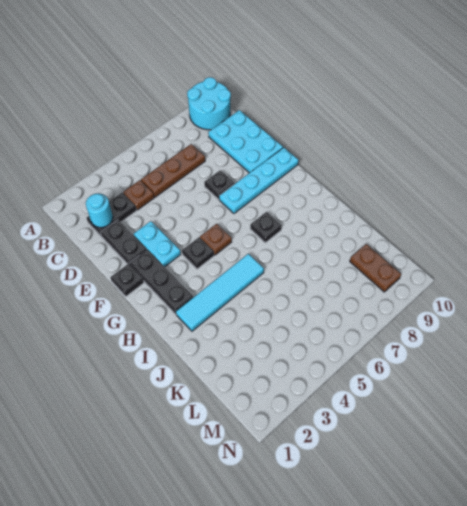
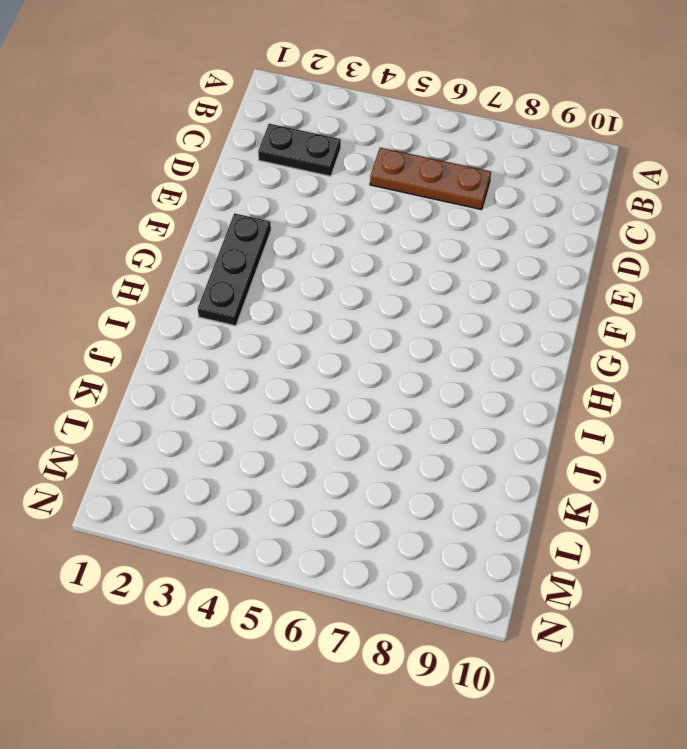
none -> cyan 2x2 round brick [187,77,231,130]
none -> brown 1x1 plate [123,180,154,210]
none -> cyan 2x3 plate [208,110,283,173]

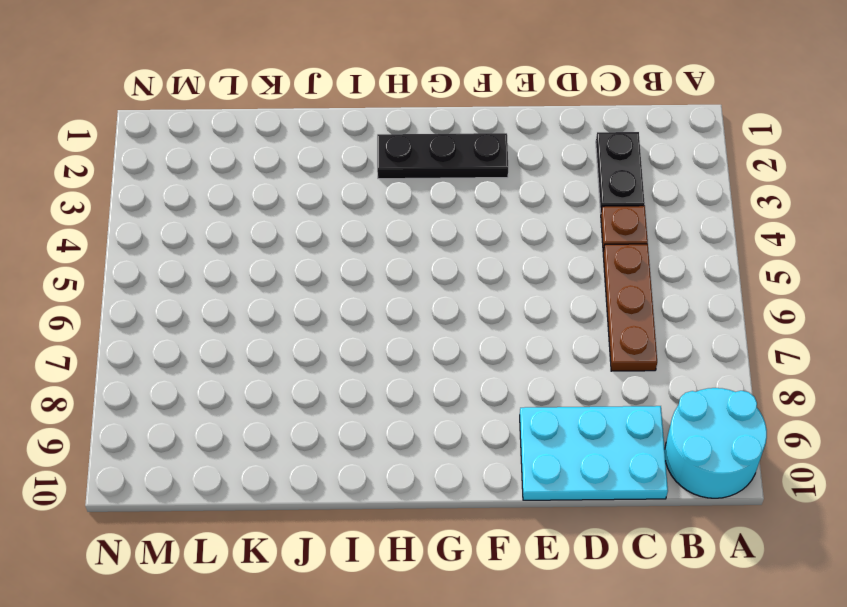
none -> black 1x2 plate [101,220,147,264]
none -> cyan 1x2 plate [134,221,181,267]
none -> black 1x1 plate [204,170,235,199]

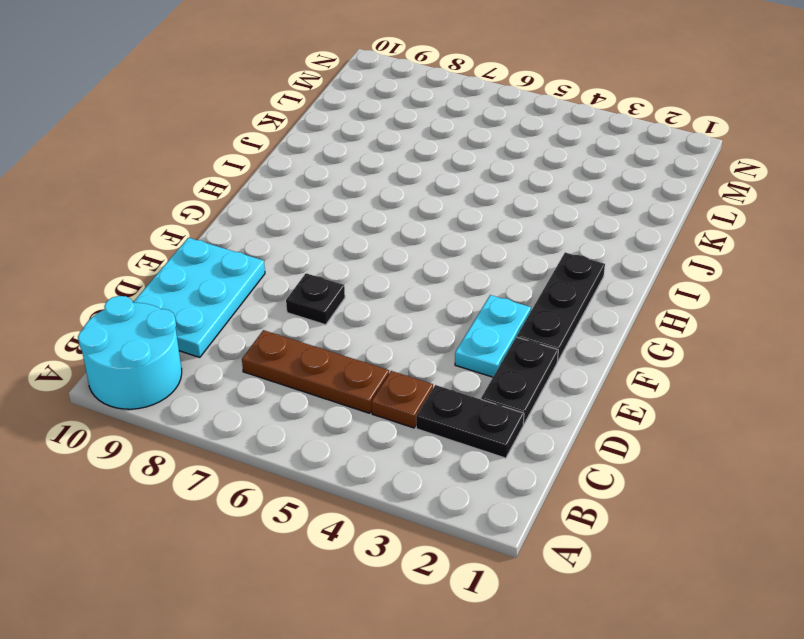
none -> black 1x1 plate [110,264,144,296]
none -> cyan 1x4 plate [219,148,298,213]
none -> black 1x1 plate [182,237,214,269]

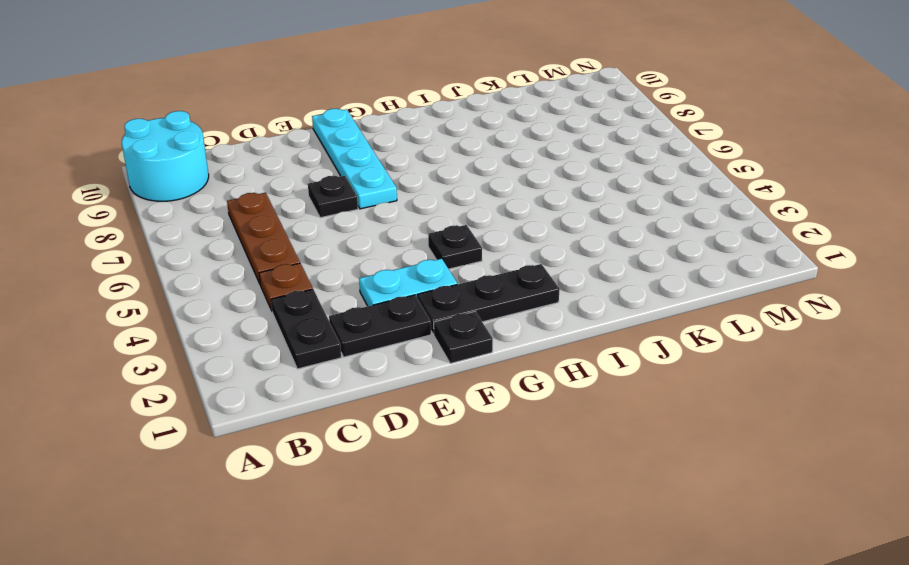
none -> cyan 2x3 plate [208,110,283,173]
none -> brown 1x1 plate [200,224,232,255]
none -> black 1x1 plate [250,212,282,243]

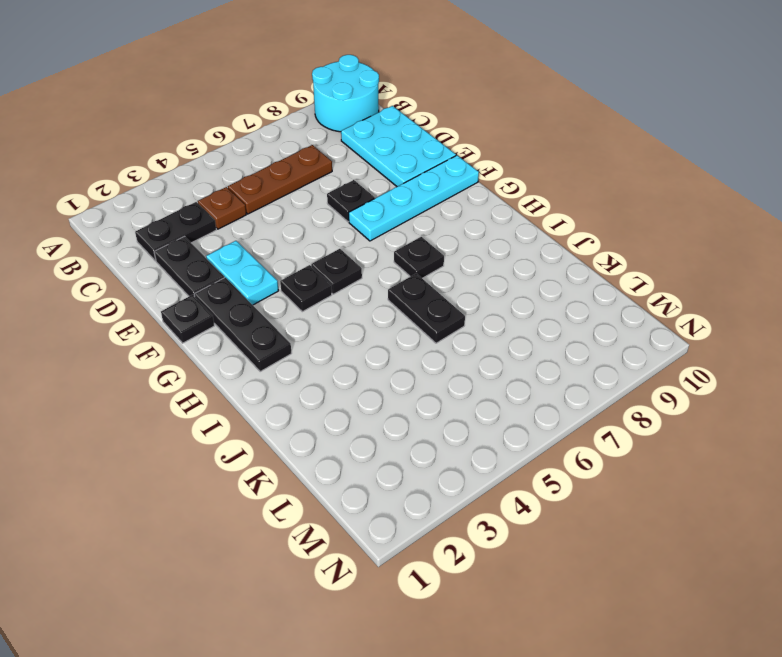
black 1x1 plate [311,249,362,294] -> brown 1x1 plate [200,224,232,255]
black 1x2 plate [388,274,465,343] -> none
none -> cyan 1x4 tile [176,254,264,331]
none -> brown 1x2 plate [350,244,401,292]
none -> cyan 1x1 round brick [86,193,113,227]

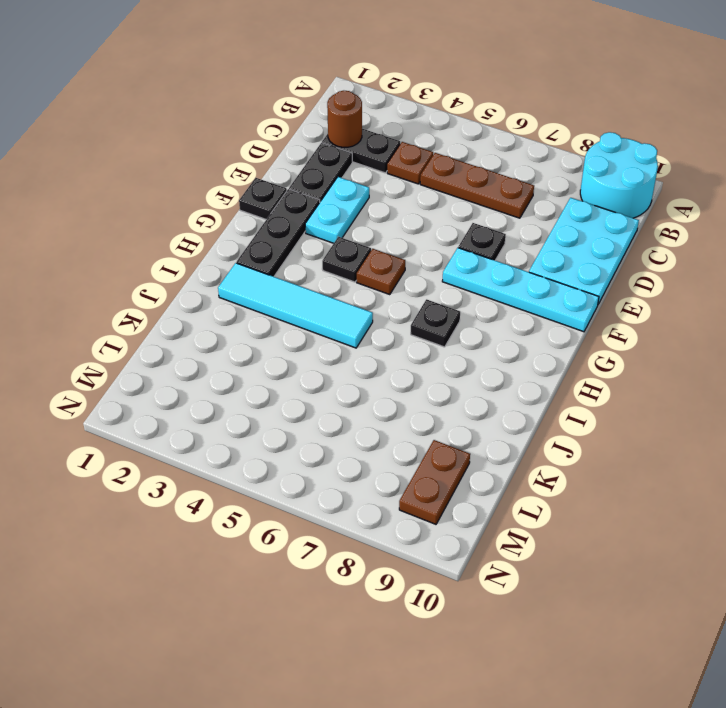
brown 1x1 round brick [327,91,362,147] -> cyan 1x1 round brick [86,193,113,227]

